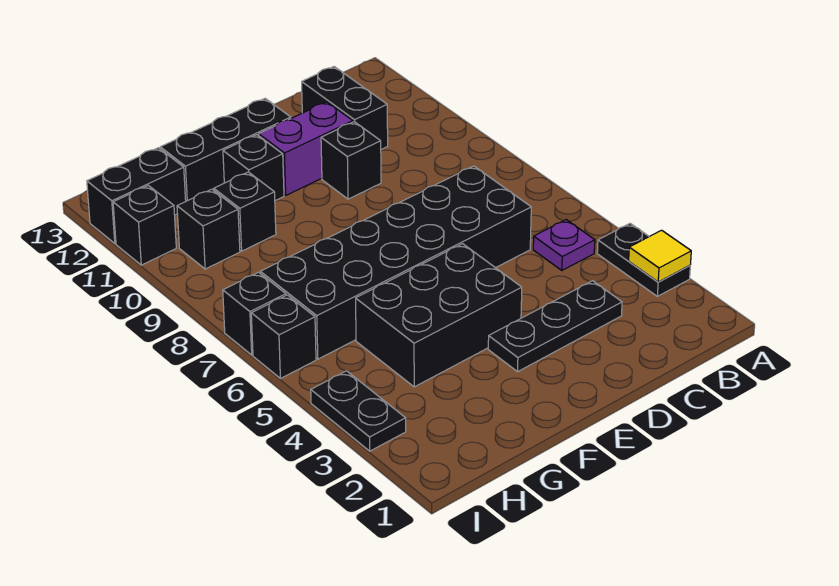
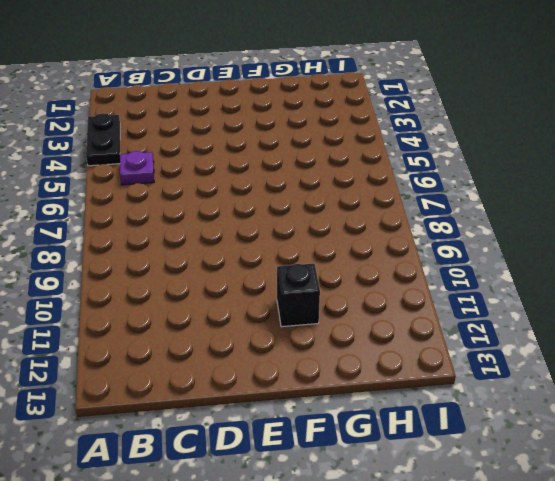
none -> black 1x3 plate [488,281,622,372]
none -> black 2x6 brick [260,166,531,359]
none -> black 1x2 brick [302,67,388,149]

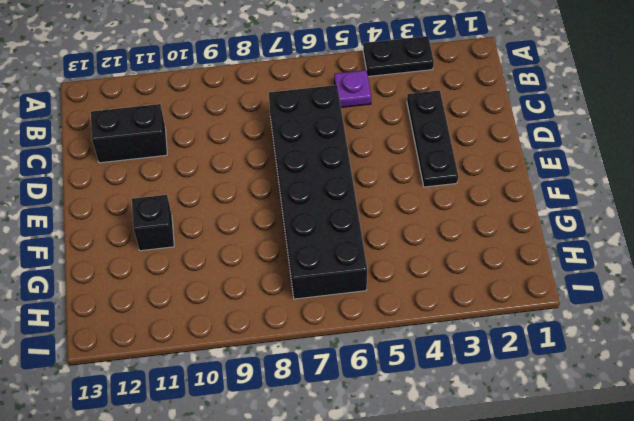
none -> black 1x1 brick [321,122,381,199]
none -> purple 1x2 brick [259,102,353,195]
none -> black 2x3 brick [356,244,522,387]

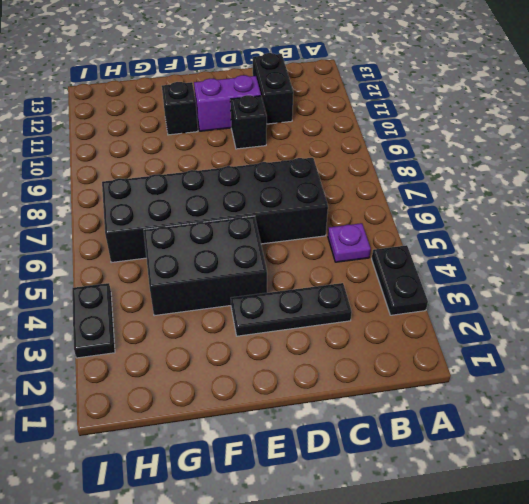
none -> black 1x3 brick [160,98,291,201]
none -> black 1x1 brick [214,172,276,251]
none -> black 1x1 brick [177,189,240,269]

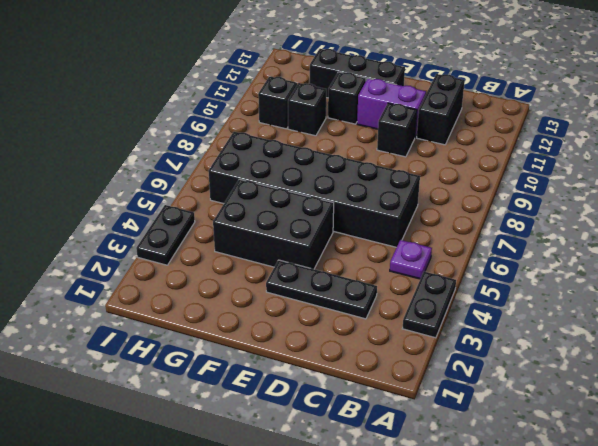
none -> black 1x2 brick [87,148,186,243]
none -> black 1x1 brick [251,295,316,378]
none -> black 1x1 brick [223,272,286,355]

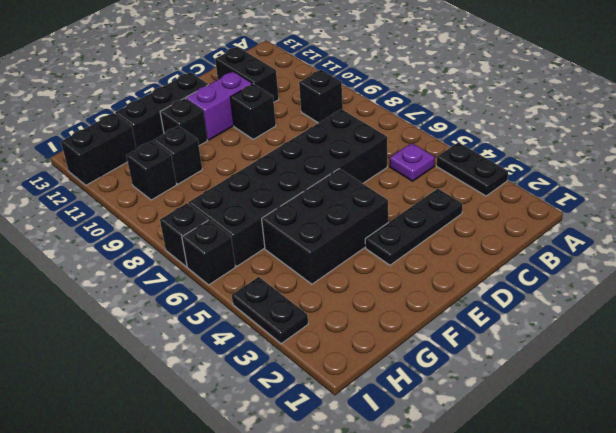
black 1x1 brick [299,70,343,123] -> black 1x1 brick moved to [113,185,176,265]
none -> yellow 1x1 tile [629,230,691,282]

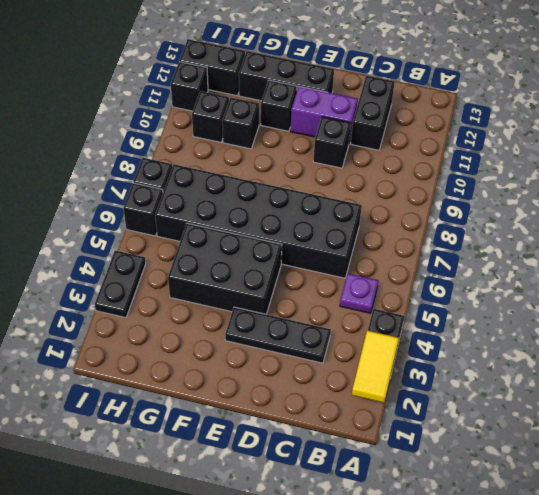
yellow 1x2 tile [352,331,399,403] -> yellow 1x1 tile [629,230,691,282]

